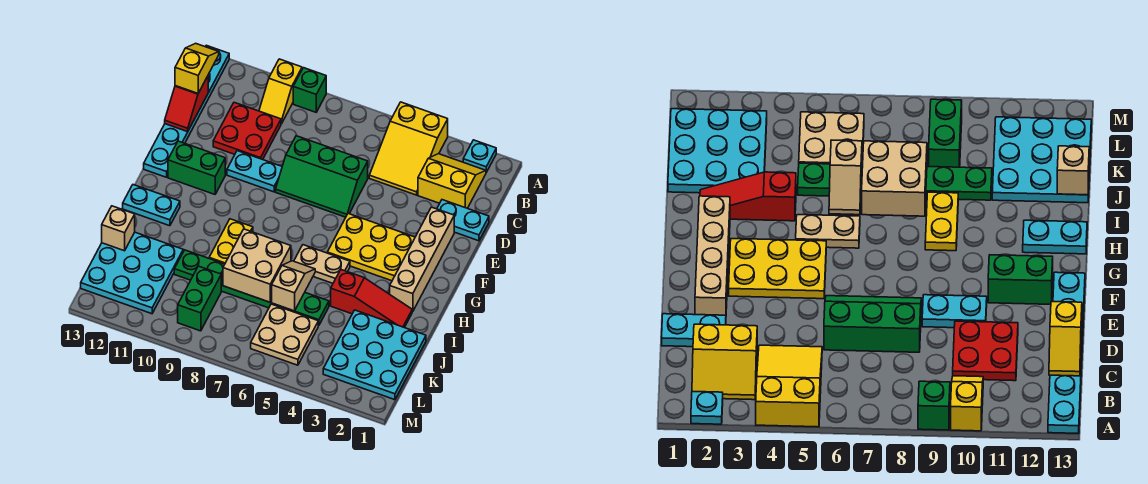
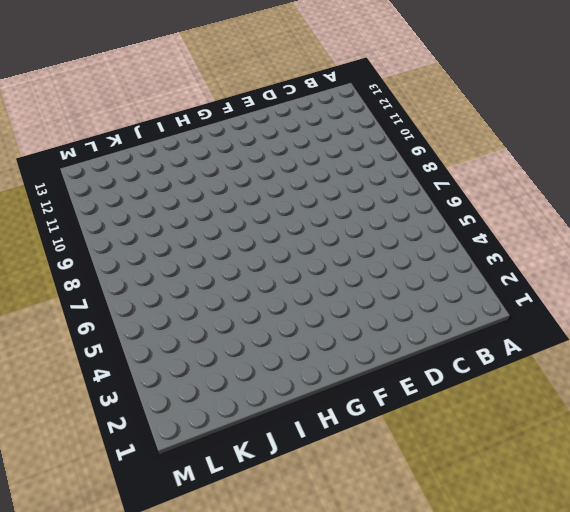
none -> cyan 1x1 plate [463,140,496,172]
none -> yellow 2x3 slope [369,102,448,195]
none -> green 1x1 brick [293,68,326,112]

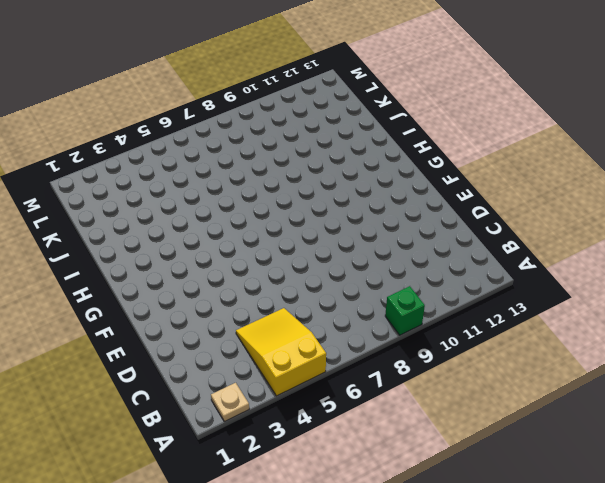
tan 1x1 plate [211,383,249,422] -> cyan 1x1 plate [463,140,496,172]
none -> yellow 1x2 slope [259,59,302,124]
none -> cyan 1x6 plate [144,45,229,177]
none -> yellow 2x2 slope [418,154,486,208]

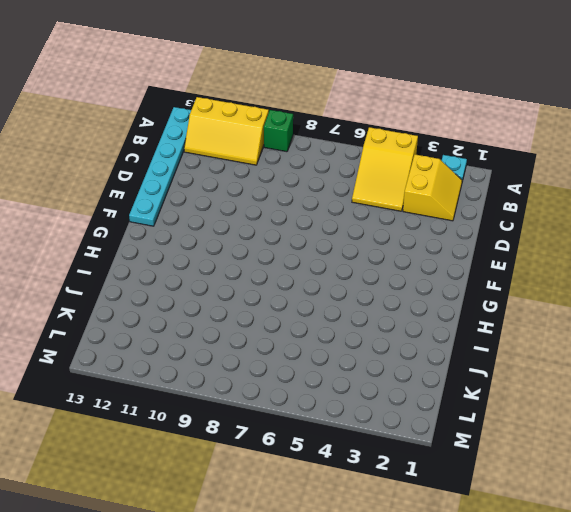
yellow 2x3 slope [184,97,269,165] -> yellow 1x2 slope [259,59,302,124]
yellow 2x2 slope [403,155,462,221] -> yellow 2x2 slope turned to [418,154,486,208]
none -> red 2x2 plate [213,102,281,160]
none -> cyan 1x2 plate [437,200,489,241]
none -> green 2x3 slope [276,136,368,217]

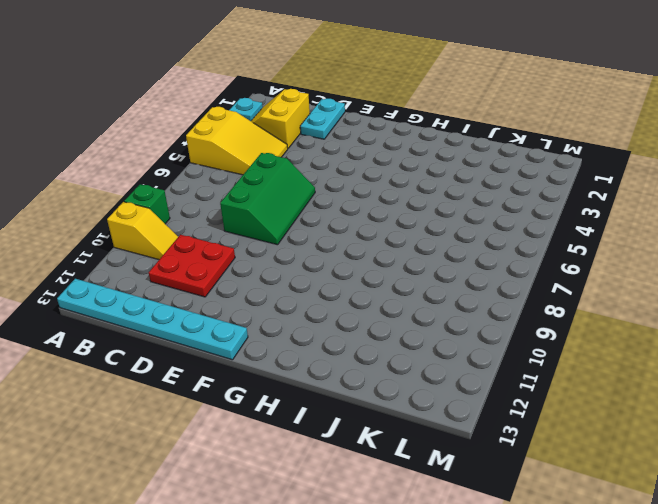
none -> tan 1x4 brick [390,207,454,312]
none -> cyan 1x2 plate [227,151,282,192]
none -> yellow 2x3 plate [327,214,415,281]

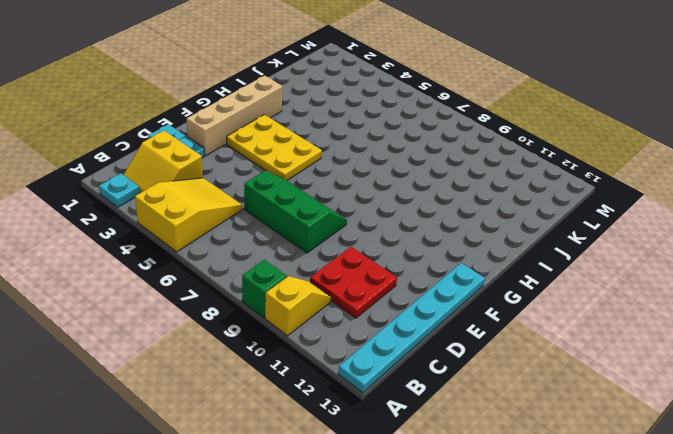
none -> cyan 1x2 plate [227,151,282,192]
none -> green 1x2 brick [168,141,225,194]
none -> tan 1x2 plate [294,245,350,283]

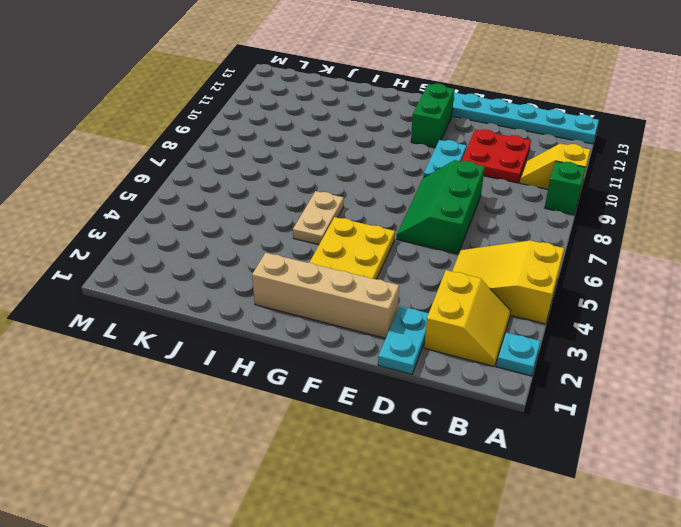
none -> yellow 1x2 plate [209,219,253,264]
none -> cyan 1x2 plate [123,185,180,226]
none -> red 1x3 slope [331,270,412,328]

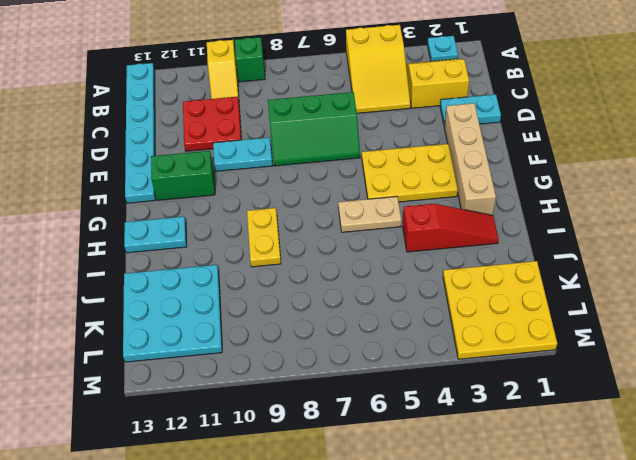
yellow 3x3 plate [443,261,557,359] -> cyan 3x3 plate [323,310,426,400]
none -> green 1x6 plate [174,250,329,326]
none -> tan 2x2 plate [251,304,318,365]
none -> green 1x2 brick [178,266,221,331]

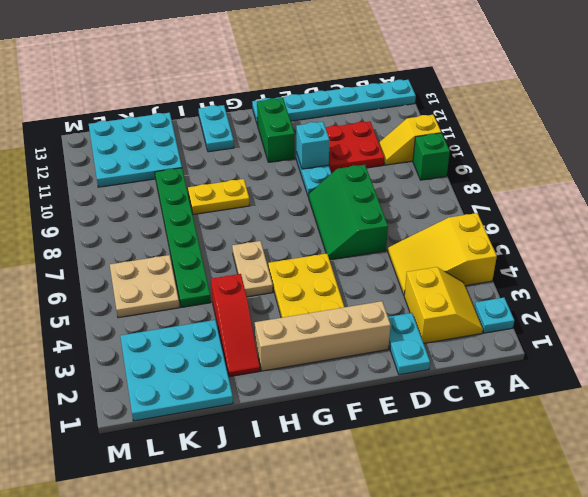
cyan 1x1 brick [296,122,329,169] -> none
none -> green 1x2 brick [178,266,221,331]
none -> red 1x2 slope [165,76,208,132]
none -> tan 1x2 slope [272,261,315,311]

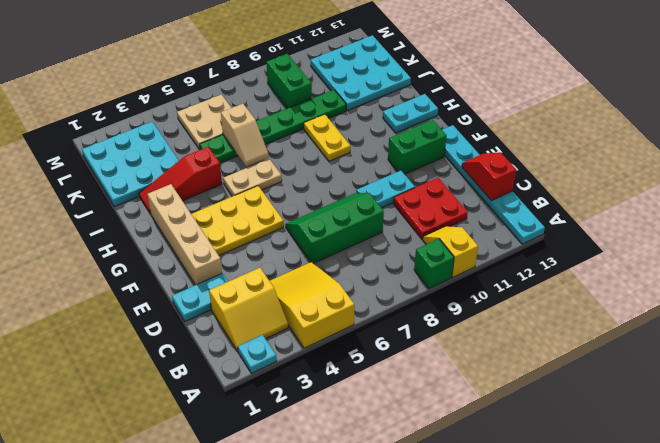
none -> tan 2x2 brick [223,229,291,302]
none -> tan 1x1 brick [102,206,135,251]
none -> yellow 1x2 slope [175,43,219,93]

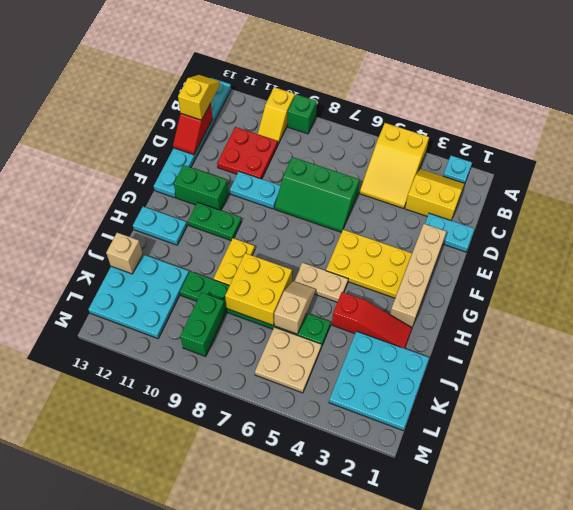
green 1x2 plate [188,202,241,240] -> none
yellow 2x2 brick [225,253,292,325] -> tan 2x2 brick [223,229,291,302]

